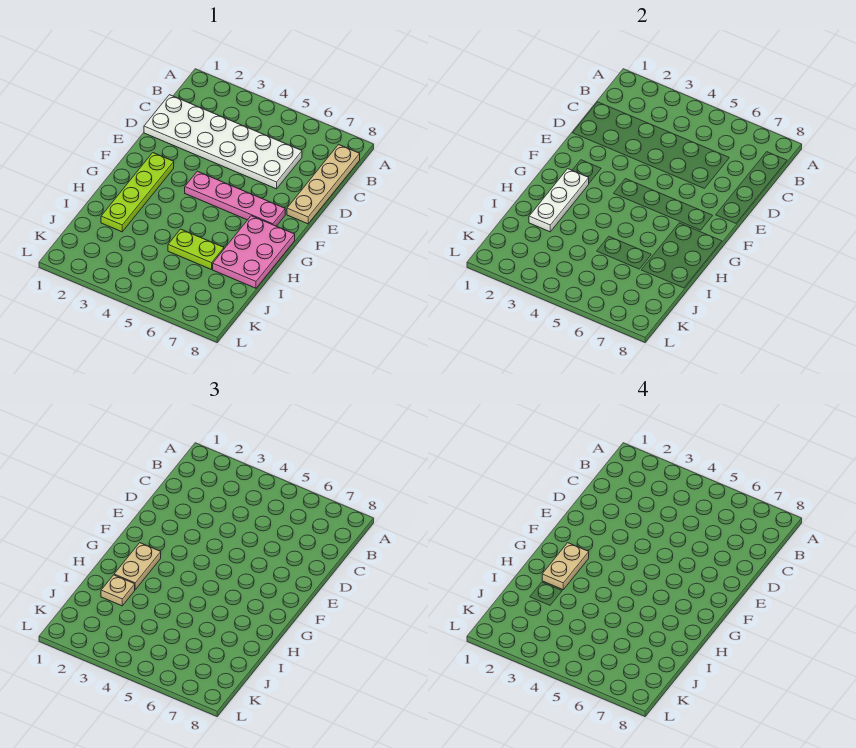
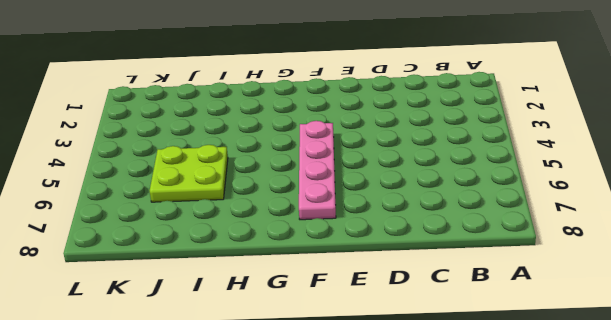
lime 2x2 plate [150,145,228,202] -> lime 1x2 plate [168,229,224,270]
none -> tan 1x4 plate [287,145,360,224]
none -> white 2x6 plate [144,95,302,189]

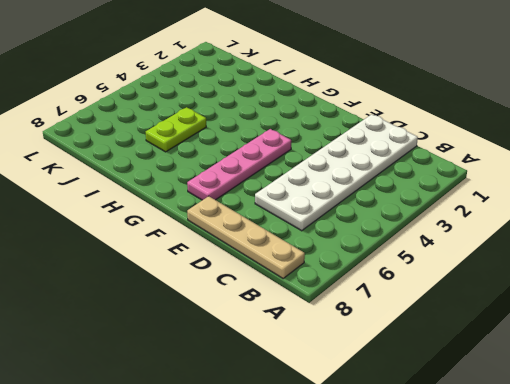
none -> lime 1x4 plate [101,153,174,232]
none -> pink 2x3 plate [213,216,295,288]

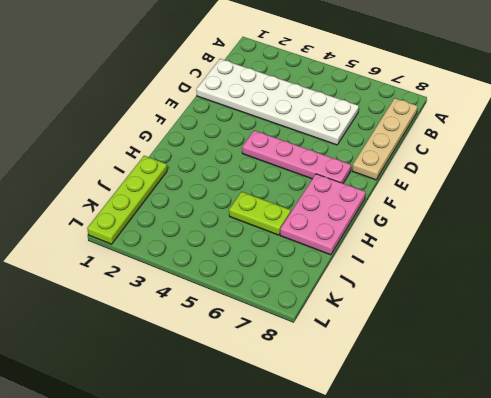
lime 1x4 plate [87,156,167,244] -> lime 1x4 plate moved to [101,153,174,232]
none -> white 1x3 plate [529,169,589,232]
none -> tan 1x2 plate [114,543,161,589]

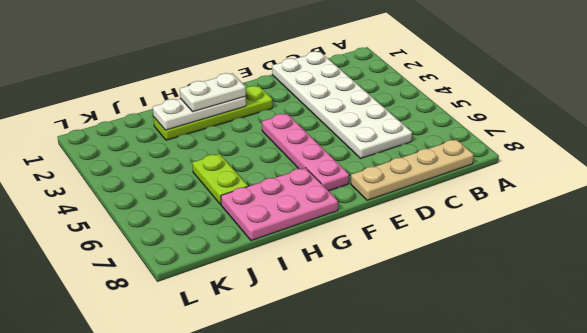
white 1x2 plate [180,73,246,112] -> tan 1x2 plate [114,543,161,589]
none -> tan 1x1 plate [101,575,135,606]
none -> tan 1x2 plate [542,543,589,590]

